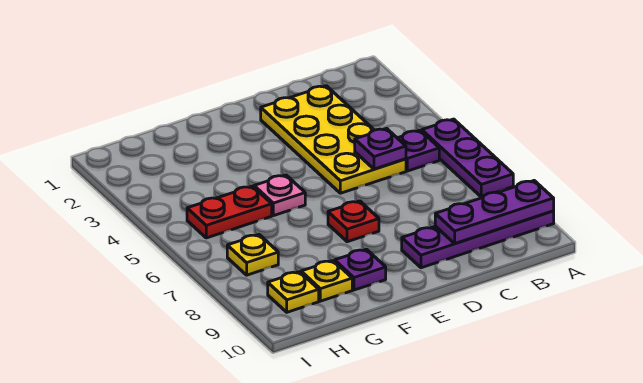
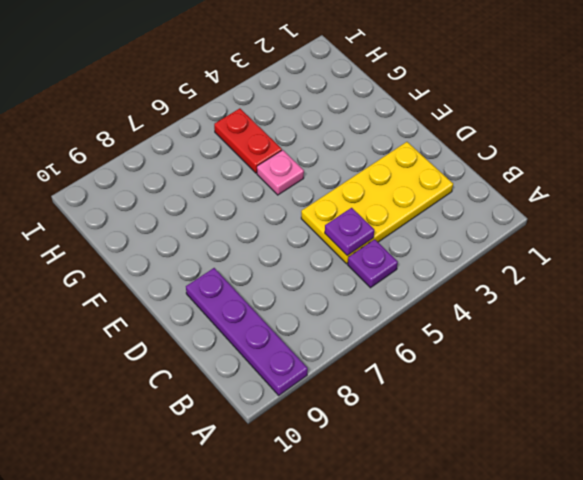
none -> purple 1x3 plate [422,119,513,197]
none -> red 1x1 plate [328,201,379,242]
none -> purple 1x1 plate [335,249,386,290]

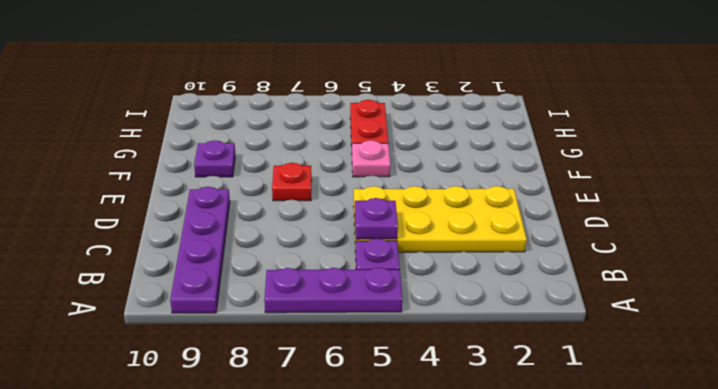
none -> yellow 1x1 plate [301,261,352,301]
none -> yellow 1x1 plate [227,235,278,275]
none -> yellow 1x1 plate [268,272,319,312]

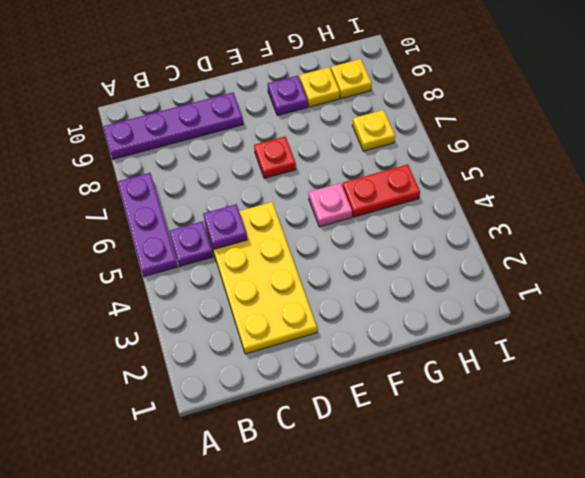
none -> purple 1x3 plate [435,181,554,244]

